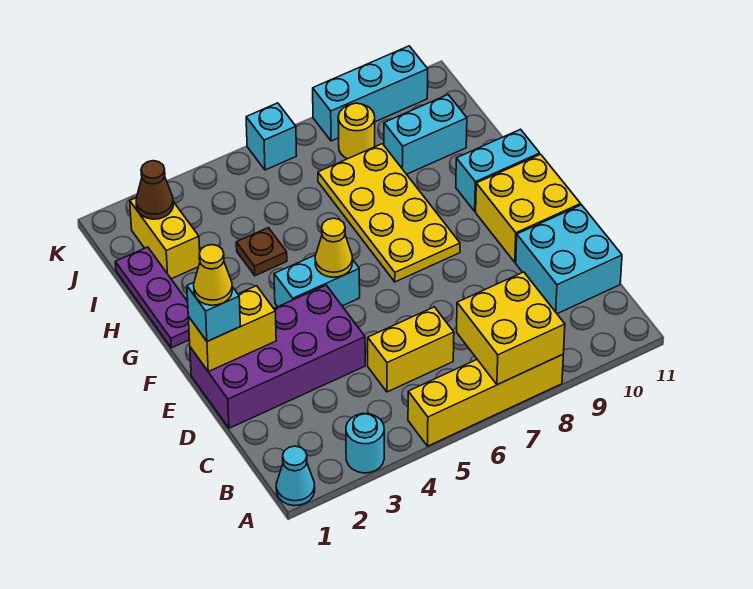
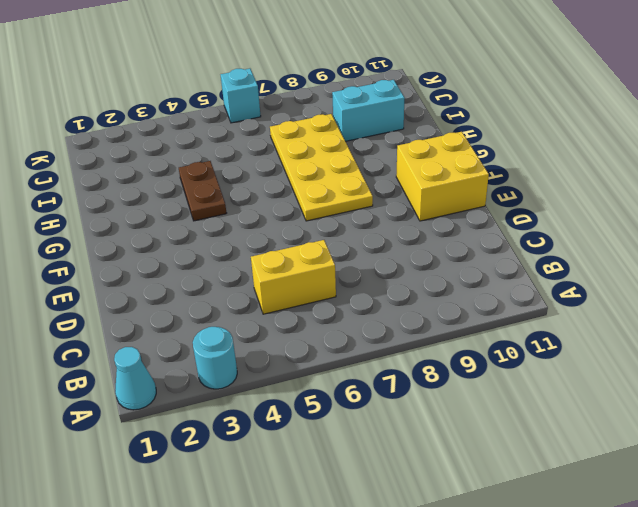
brown 1x2 plate [179,161,226,221] -> brown 1x1 plate [236,228,287,276]
none -> yellow 1x4 brick [408,355,563,446]
none -> cyan 2x2 brick [516,205,622,314]
none -> purple 2x4 brick [190,285,365,428]

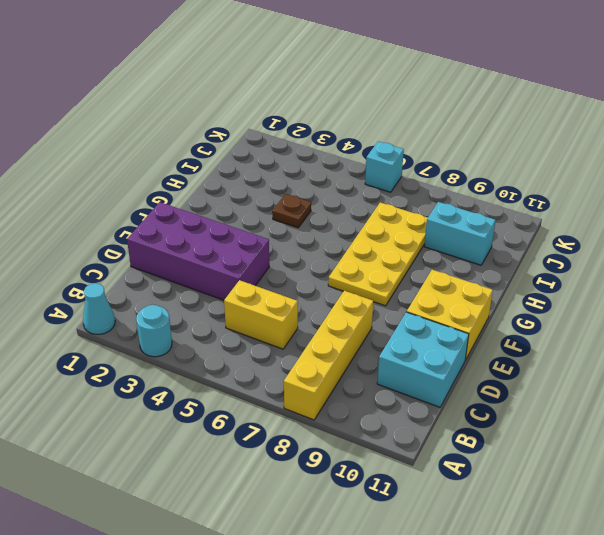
yellow 1x4 brick [284,291,373,420] -> yellow 1x4 brick turned to [408,355,563,446]
none -> cyan 1x2 brick [274,255,360,307]
none -> purple 1x3 plate [115,247,189,348]
none -> cyan 1x2 brick [456,129,540,211]

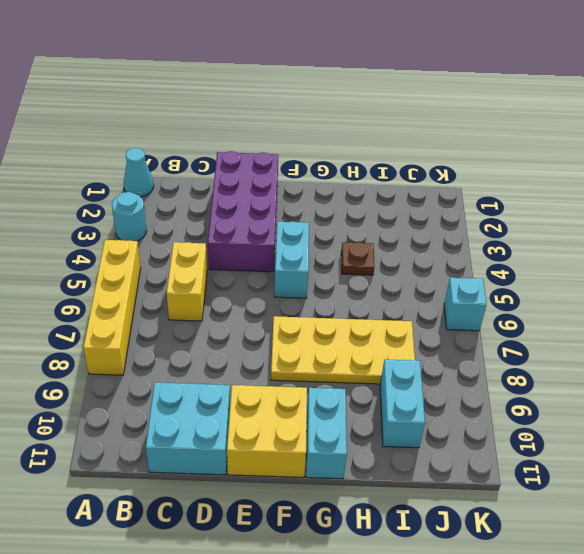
none -> purple 1x3 plate [115,247,189,348]
none -> yellow 1x2 brick [130,198,200,279]
none -> yellow 1x1 round brick [338,103,375,159]

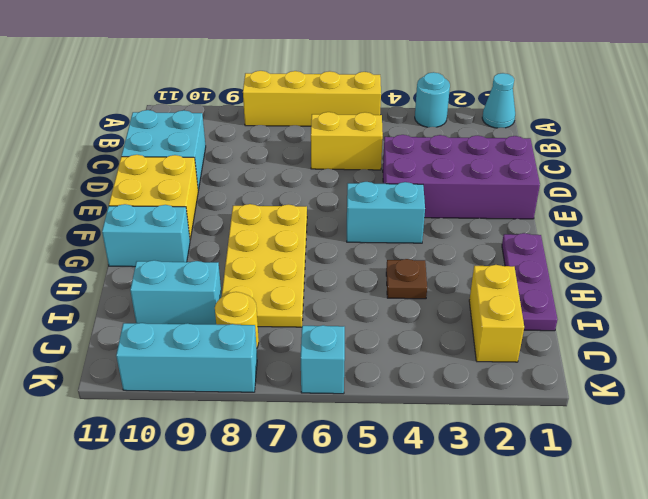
none -> yellow 2x2 brick [457,272,565,385]
none -> yellow 1x2 brick [188,286,276,372]
none -> yellow 1x1 cone [315,218,352,277]

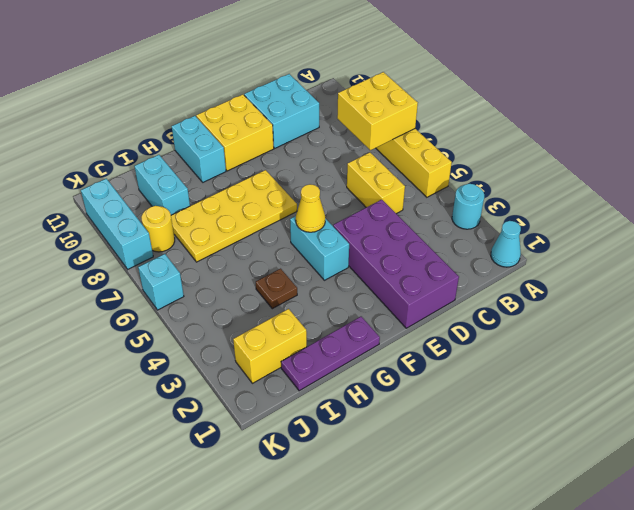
none -> yellow 1x2 brick [188,286,276,372]
none -> brown 1x1 cone [136,161,173,219]
none -> cyan 1x1 brick [187,283,240,341]

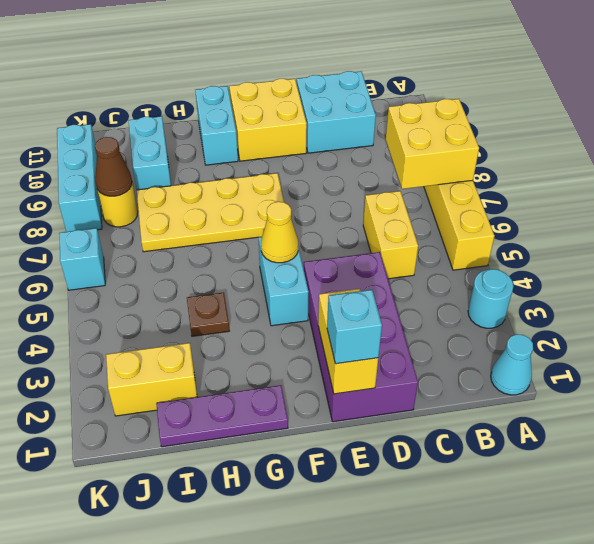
brown 1x1 cone [95,137,132,196] -> brown 1x1 cone moved to [136,161,173,219]
none -> yellow 1x1 cone [194,245,232,305]

